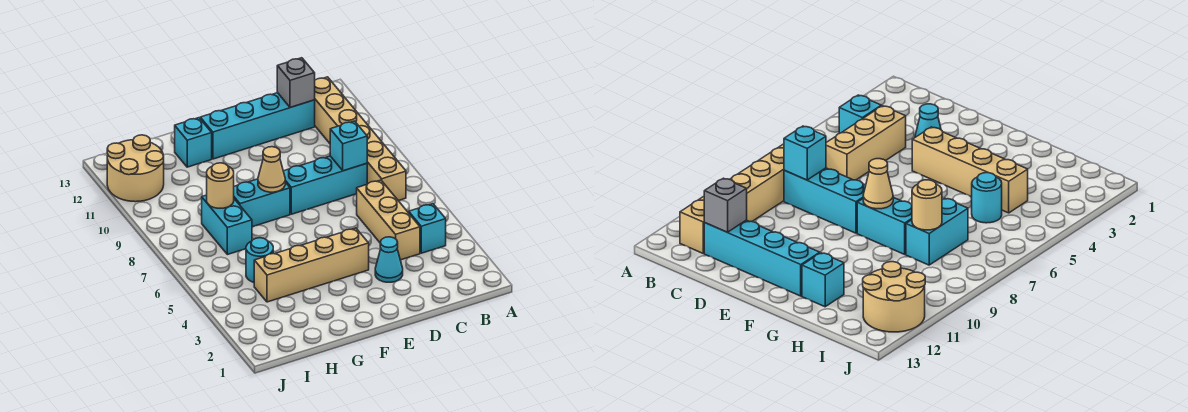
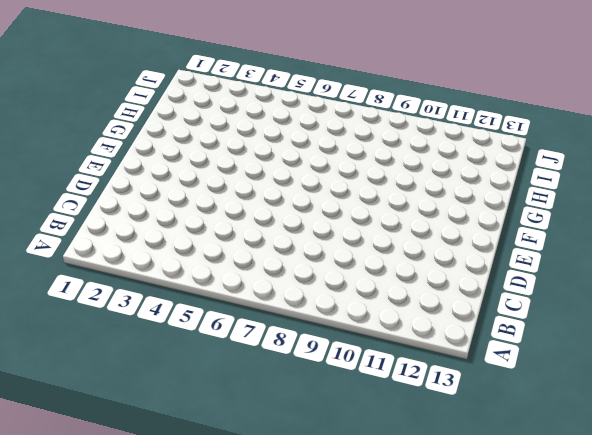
none -> cyan 1x1 brick [408,204,446,253]
none -> tan 1x6 brick [315,77,406,201]
none -> tan 1x3 brick [357,180,420,260]

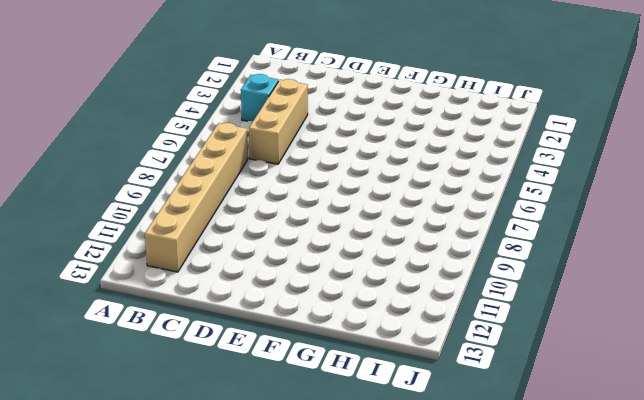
none -> cyan 1x3 brick [283,156,367,214]
none -> cyan 1x4 brick [200,93,315,159]
none -> cyan 1x1 cone [375,237,403,282]

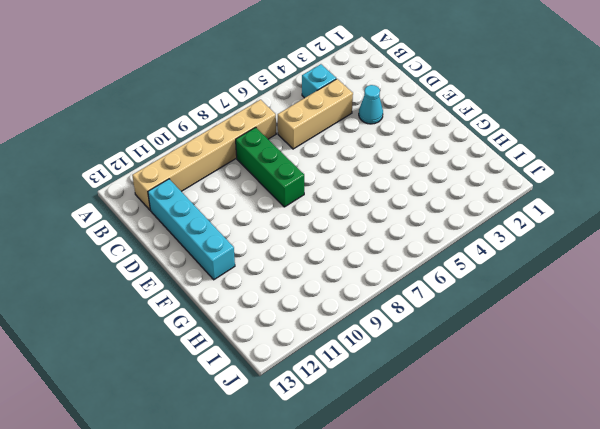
green 1x3 brick [236,127,304,207] -> cyan 1x3 brick [283,156,367,214]
none -> tan 1x4 brick [254,228,369,302]
none -> cyan 1x2 brick [234,179,290,227]
none -> cyan 1x1 brick [175,118,212,167]

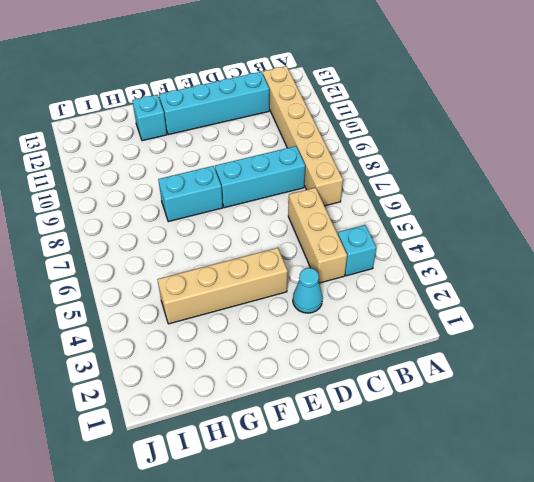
none -> cyan 1x1 round brick [246,238,273,282]
none -> cyan 1x2 brick [202,195,252,255]
none -> tan 2x2 round brick [107,135,164,202]

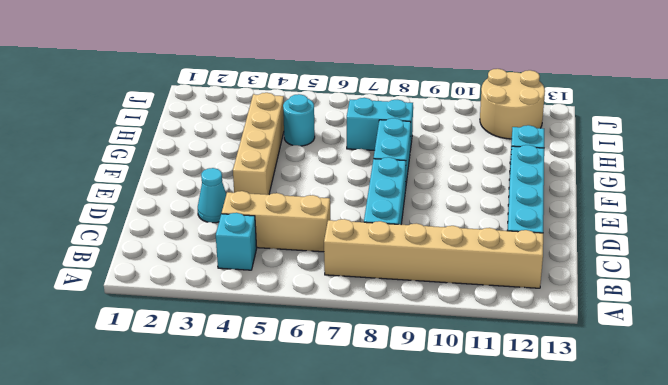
none -> cyan 1x1 brick [330,121,367,171]
none -> grey 1x1 brick [277,58,315,107]
none -> tan 1x1 cone [258,147,285,192]

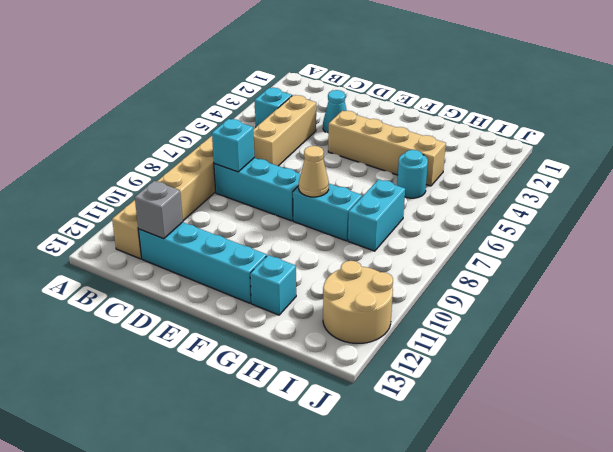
none -> tan 1x1 round brick [207,163,234,208]

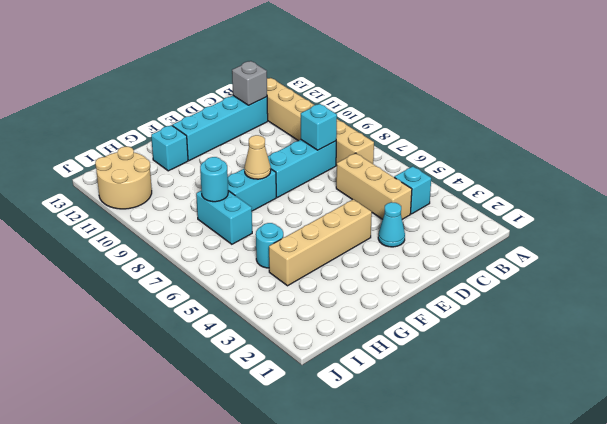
cyan 1x1 round brick [200,157,228,202] -> tan 1x1 round brick [207,163,234,208]

